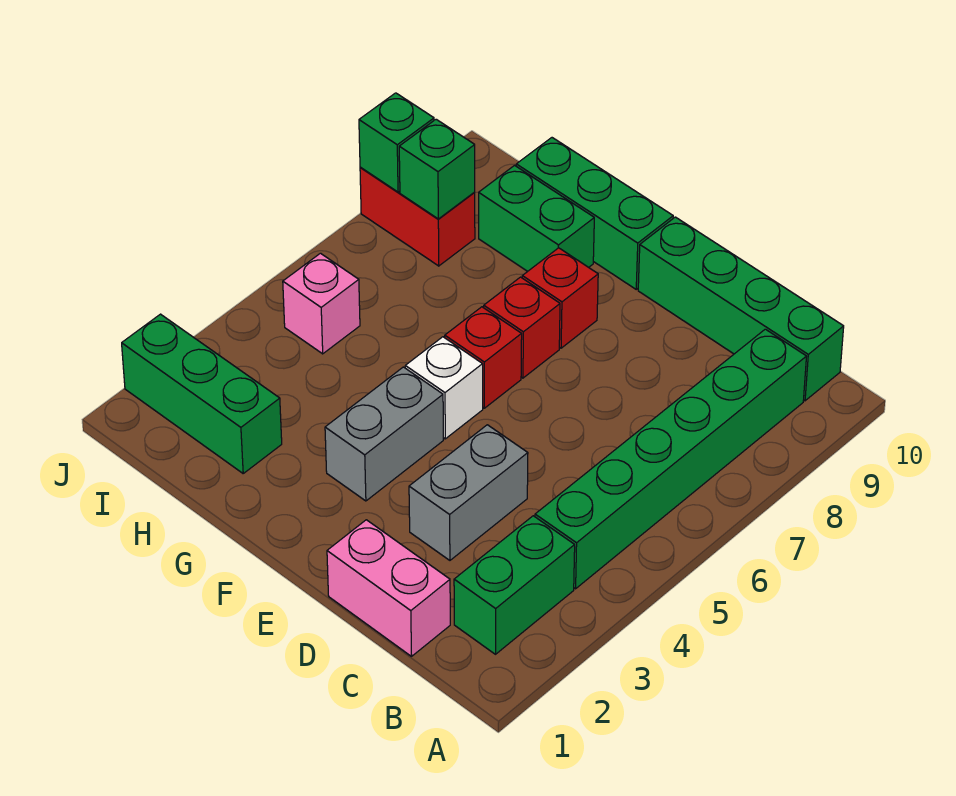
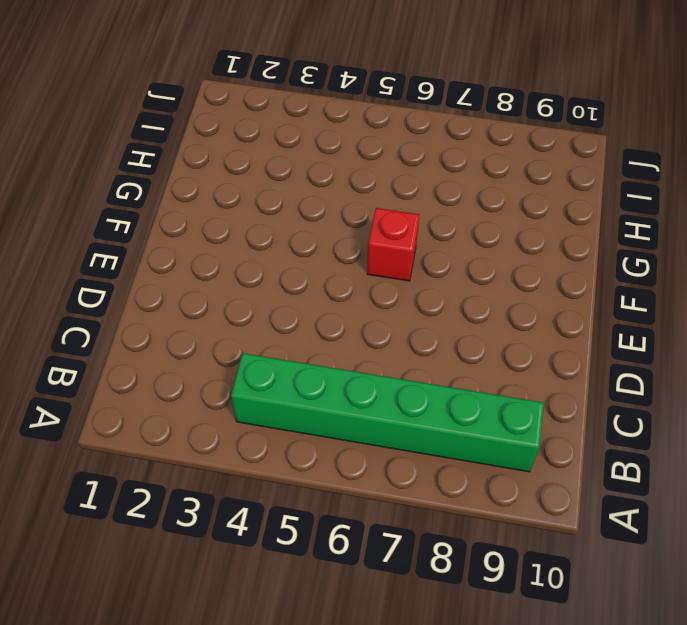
none -> green 1x2 brick [454,516,575,654]
none -> green 1x4 brick [638,217,844,401]
none -> pink 1x2 brick [327,520,450,656]

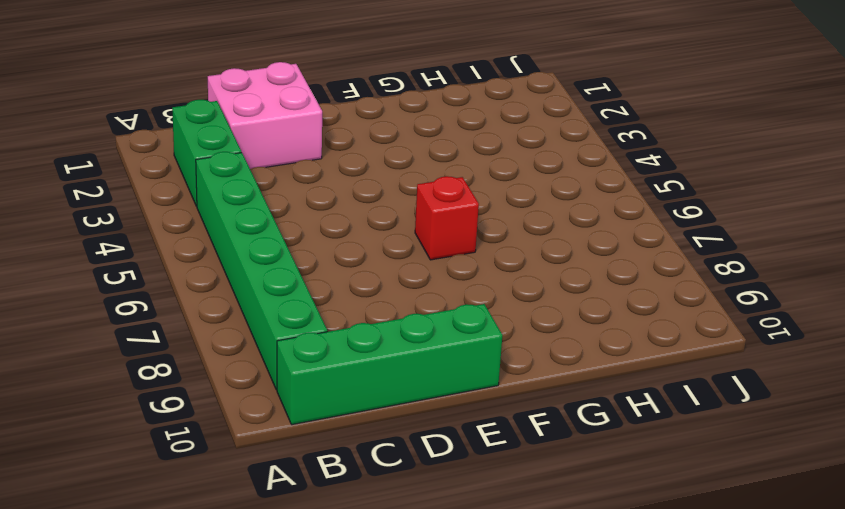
pink 2x2 brick [208,62,322,169] -> pink 1x2 brick [327,520,450,656]
none -> grey 1x2 brick [409,425,528,560]
none -> grey 1x2 brick [325,367,443,501]
none -> white 1x1 brick [405,337,483,439]

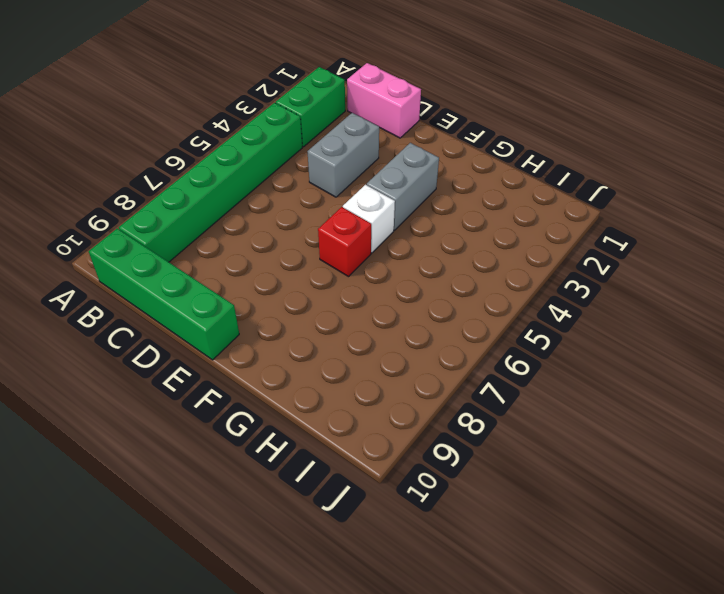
none -> red 1x1 brick [484,277,560,378]
none -> red 1x1 brick [522,248,598,348]
none -> green 1x3 brick [516,138,673,289]

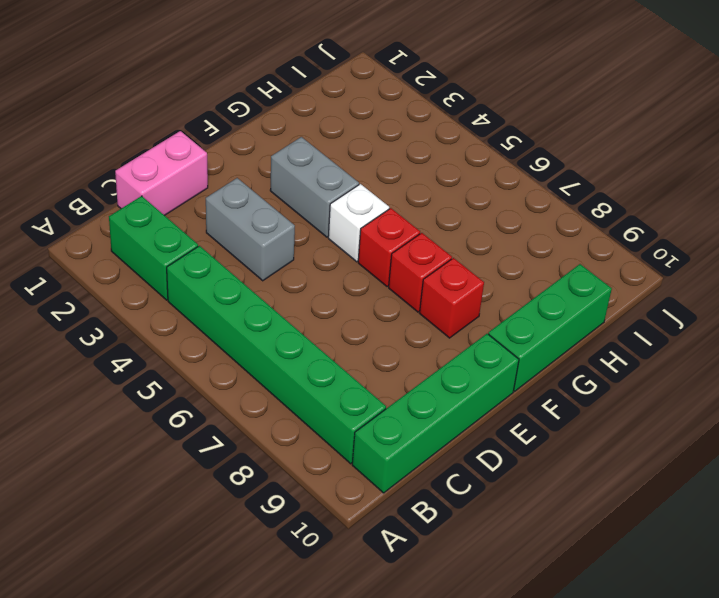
none -> green 1x2 brick [479,165,594,271]
none -> green 1x3 brick [122,314,282,473]
none -> pink 1x1 brick [283,253,360,354]

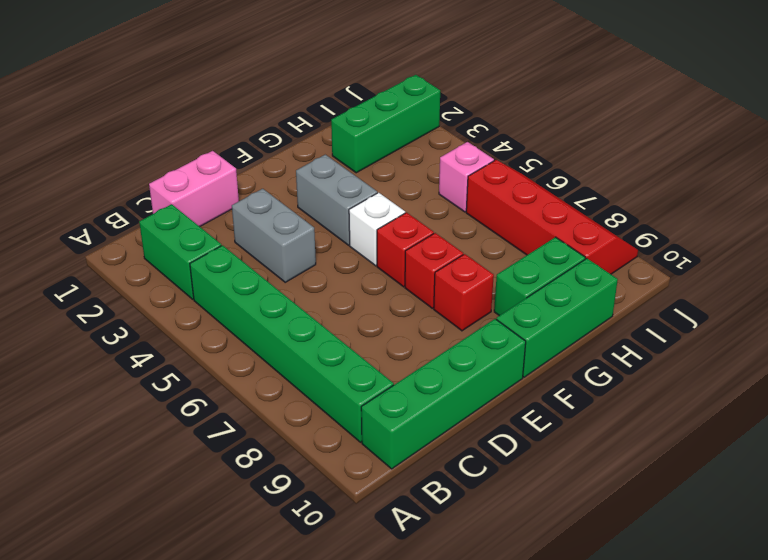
red 2x4 slope [466,160,638,274] -> red 1x2 brick [360,167,475,266]
none -> green 1x1 brick [399,119,475,219]
none -> green 1x1 brick [359,93,434,192]

